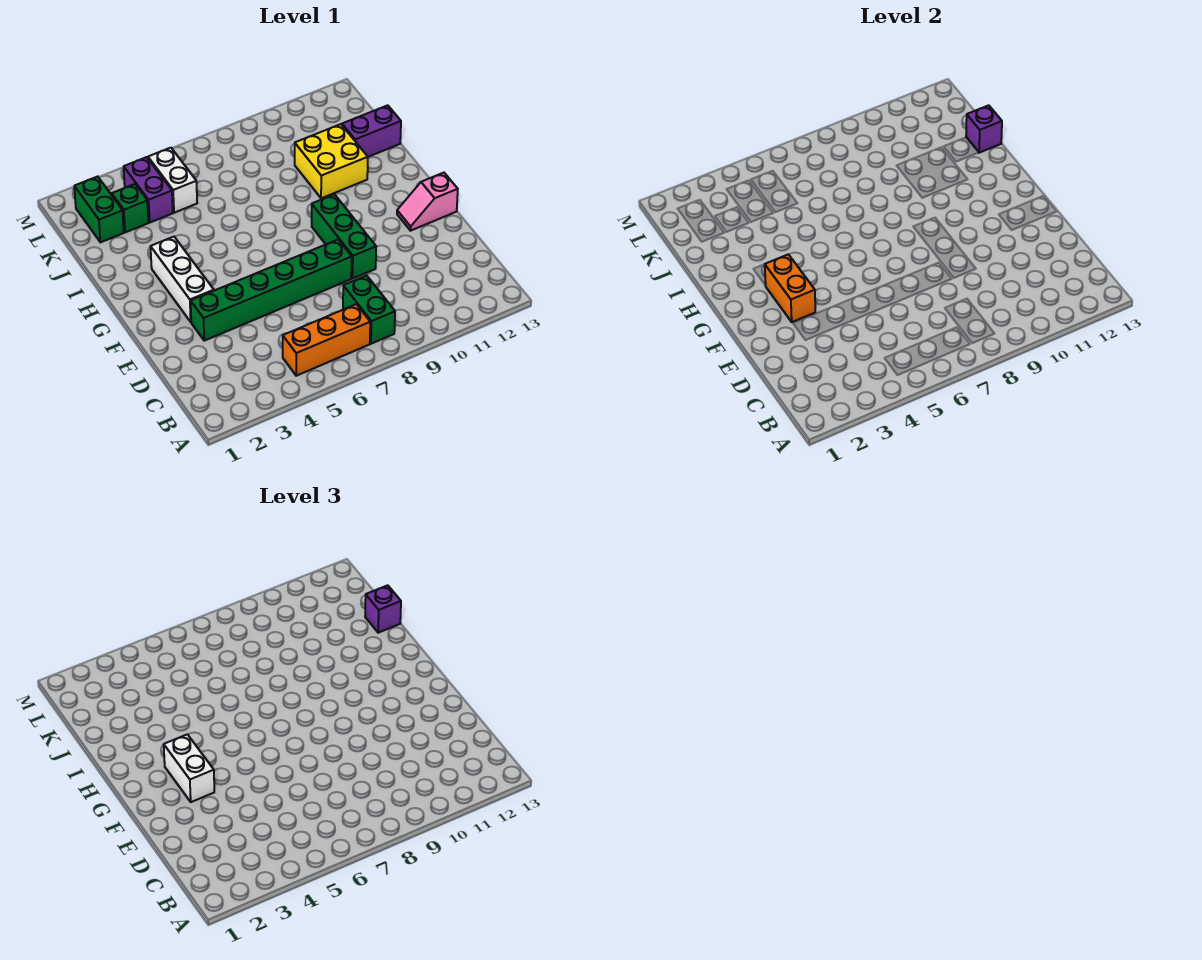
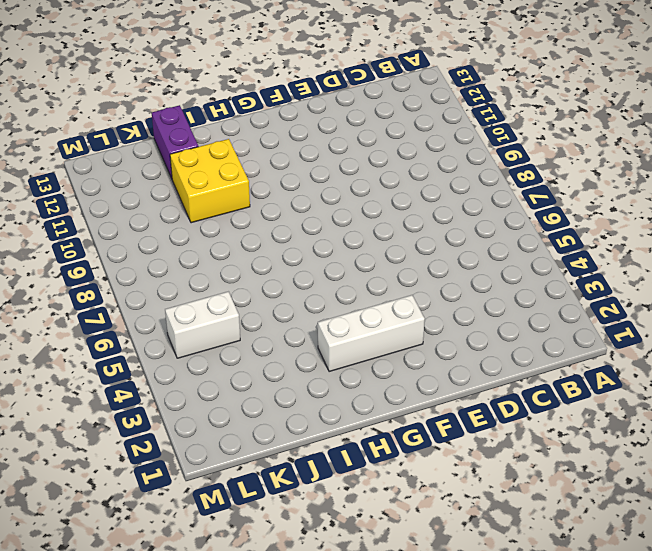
none -> orange 1x3 brick [283,304,370,376]
none -> green 1x2 brick [343,275,395,344]
none -> green 1x6 brick [191,240,352,341]

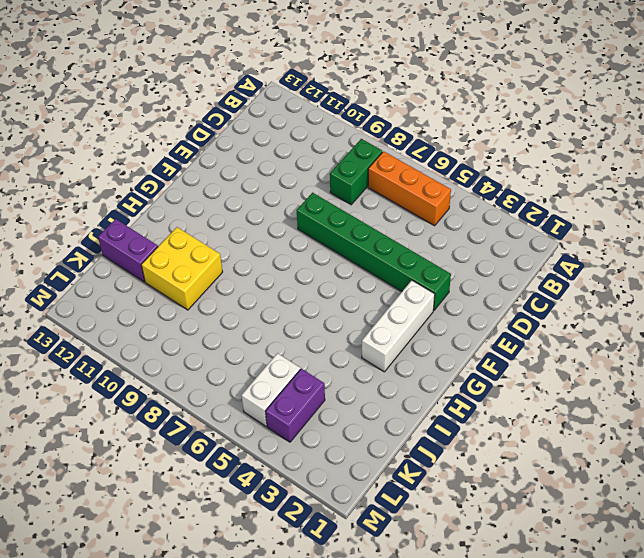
none -> green 1x3 brick [312,194,376,278]
none -> pink 1x2 slope [397,173,458,231]
none -> green 1x2 brick [74,177,124,242]

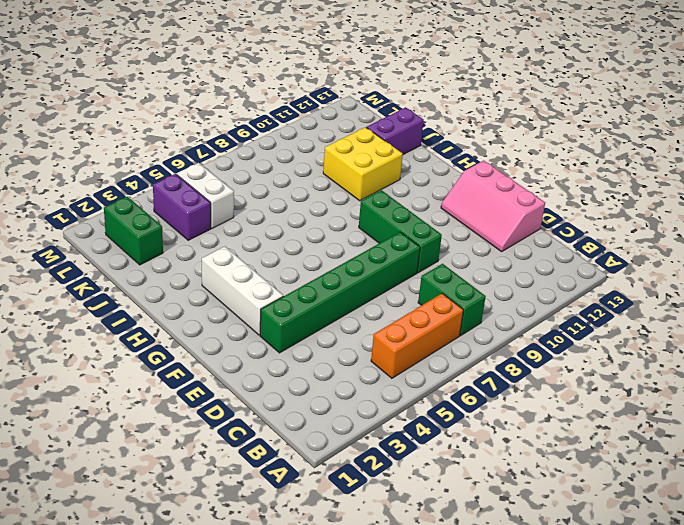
pink 2x3 slope [441,161,545,252] -> pink 1x2 slope [397,173,458,231]
none -> green 1x1 brick [112,184,148,232]
none -> orange 1x2 brick [765,254,815,322]
none -> purple 1x1 brick [966,105,1002,153]

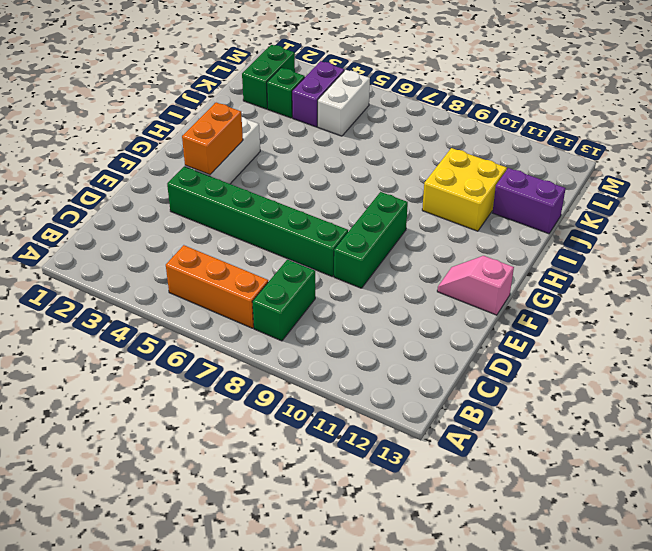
none -> purple 1x1 brick [966,105,1002,153]
none -> white 1x2 brick [164,734,214,802]
none -> purple 1x1 brick [365,585,401,633]

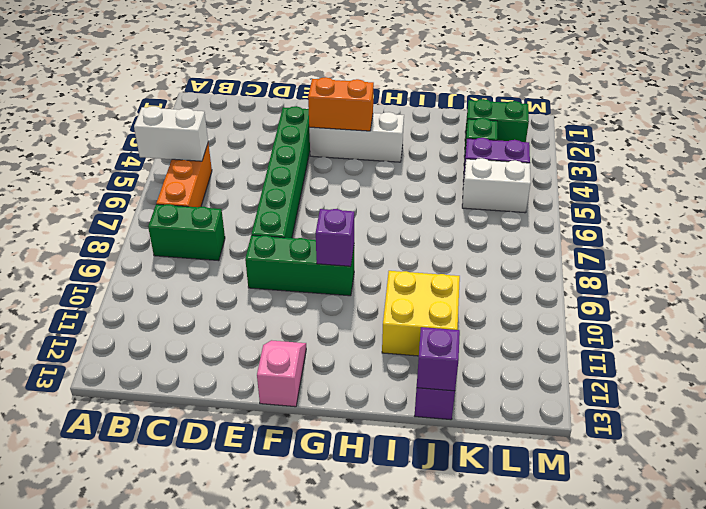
white 1x2 brick [134,106,208,161] -> white 1x2 brick moved to [164,734,214,802]
purple 1x1 brick [316,209,354,266] -> purple 1x1 brick moved to [365,585,401,633]

